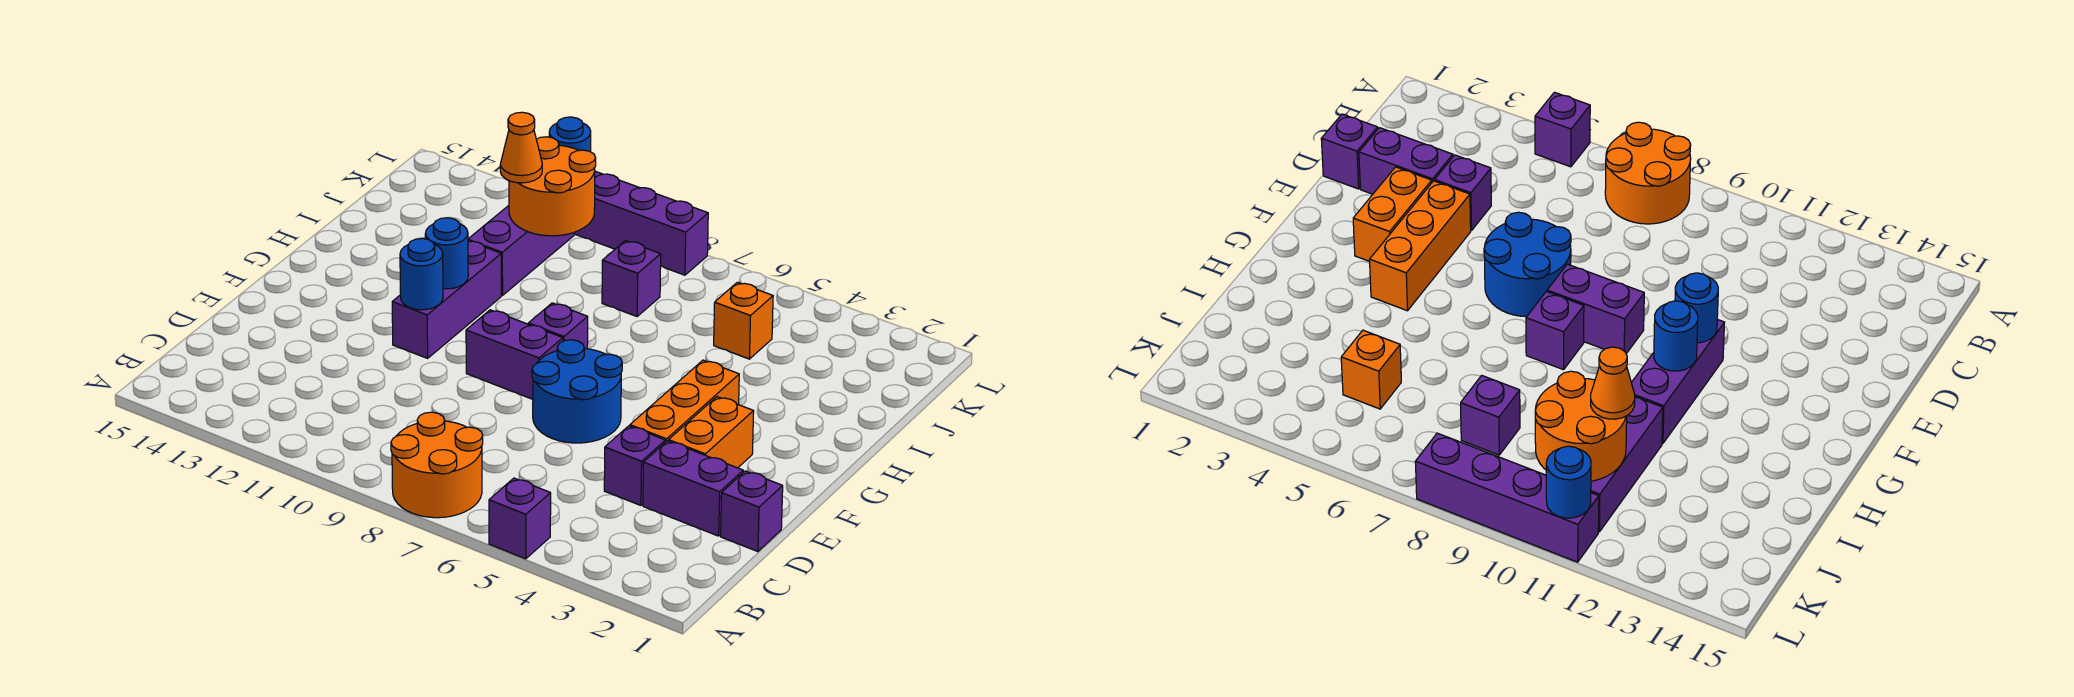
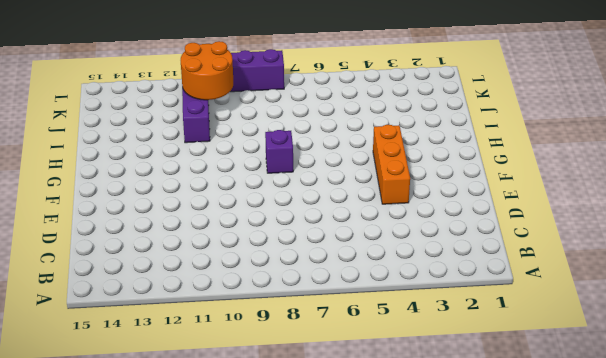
none -> purple 1x1 brick [489,478,551,559]
none -> orange 2x2 round brick [391,412,483,518]
none -> purple 1x1 brick [721,471,783,552]

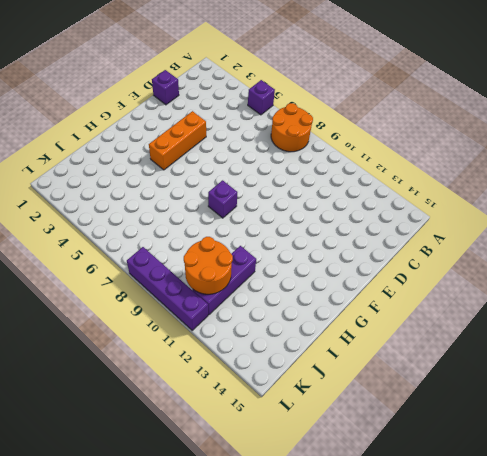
none -> purple 1x2 brick [643,441,743,536]
none -> purple 1x1 brick [604,426,665,505]
none -> orange 1x2 brick [669,397,754,468]

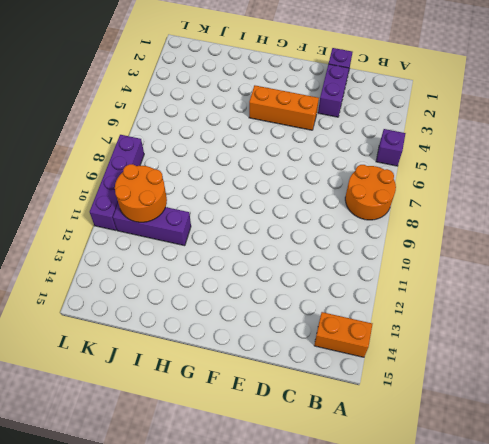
orange 1x2 brick [314,312,372,357] -> orange 1x2 brick moved to [669,397,754,468]
none -> purple 1x1 brick [604,426,665,505]
none -> blue 2x2 round brick [532,340,622,443]
none -> purple 1x2 brick [466,310,563,399]

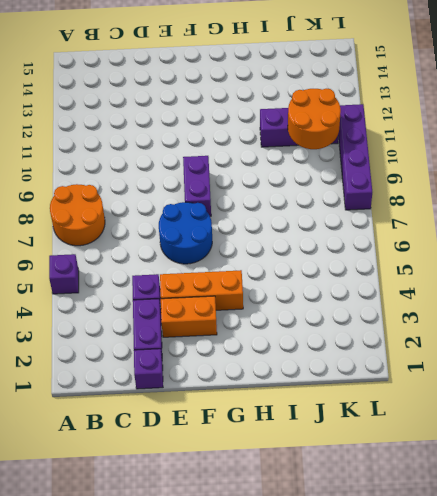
none -> purple 1x3 brick [392,241,501,358]
none -> purple 1x1 brick [528,303,588,349]
none -> orange 1x1 brick [714,282,773,359]

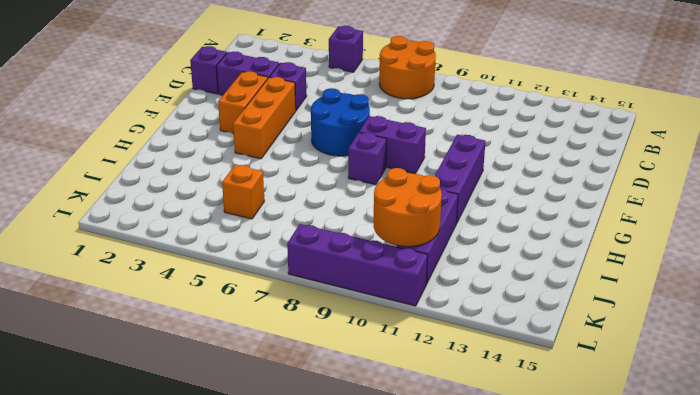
none -> purple 1x1 brick [602,241,661,316]
none -> blue 1x1 round brick [400,238,443,310]
none -> blue 1x1 round brick [425,218,468,289]

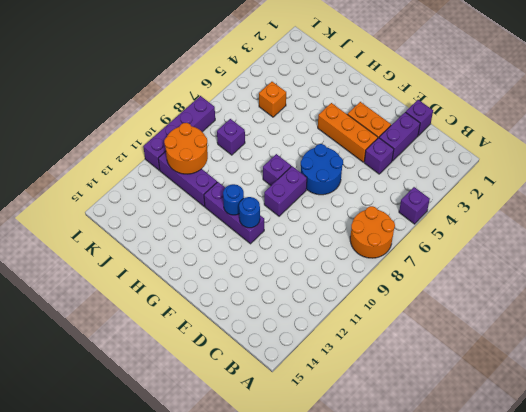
none -> blue 1x1 round brick [549,117,591,152]
none -> orange 1x1 cone [500,112,542,183]

